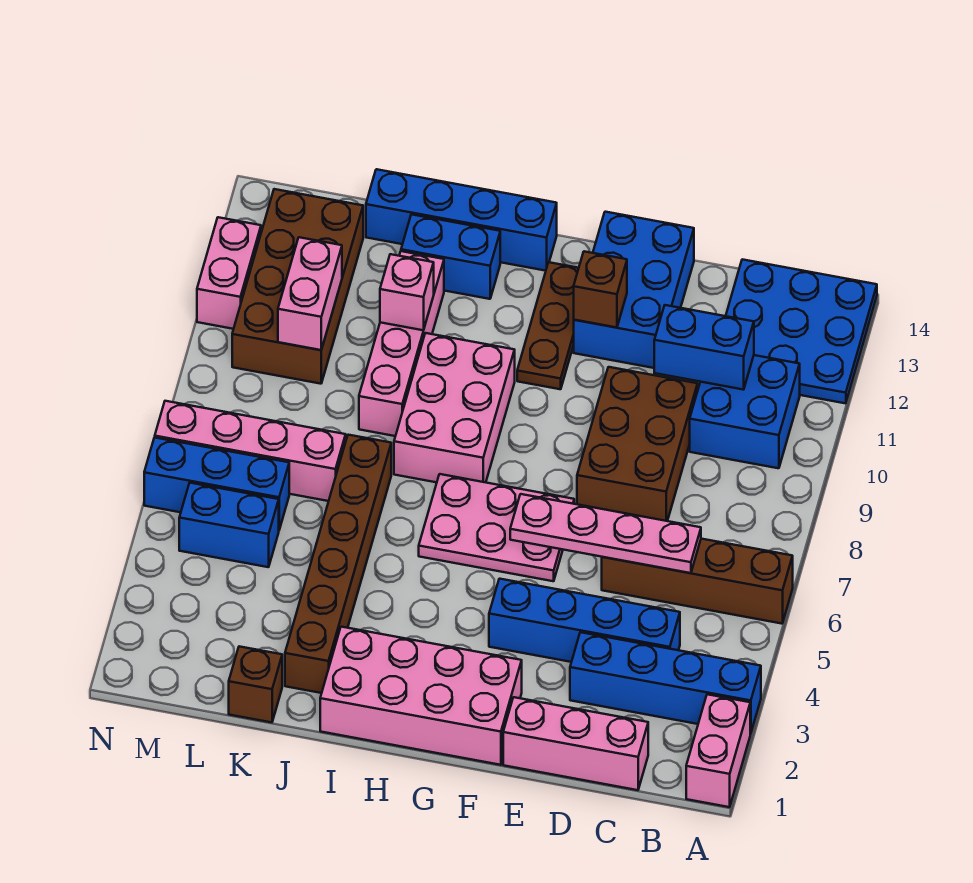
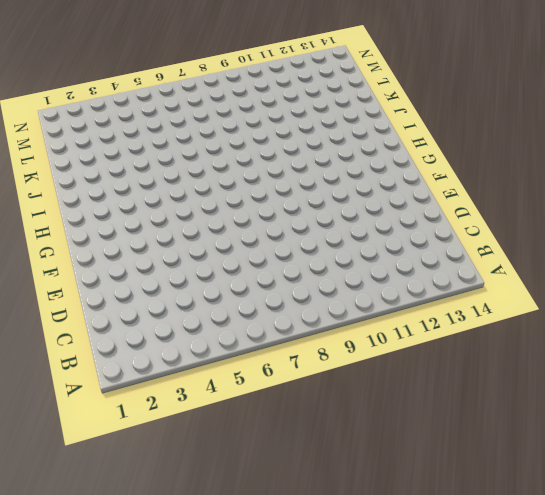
none -> pink 1x2 brick [686,694,750,807]
none -> blue 1x4 brick [570,632,761,734]
none -> brown 1x4 brick [602,539,793,624]

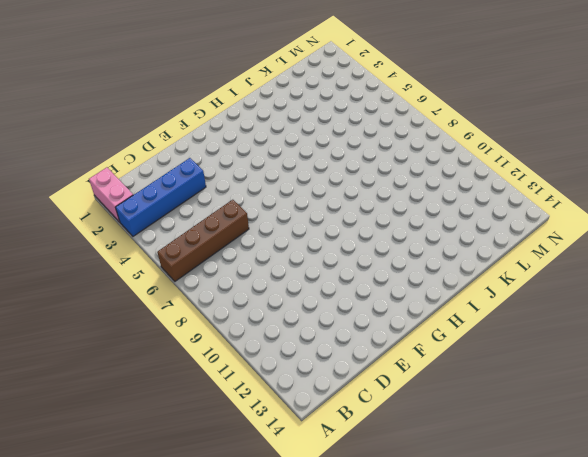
none -> blue 3x3 plate [726,259,877,403]
none -> blue 2x2 brick [690,355,800,468]
none -> pink 1x3 brick [503,697,648,790]

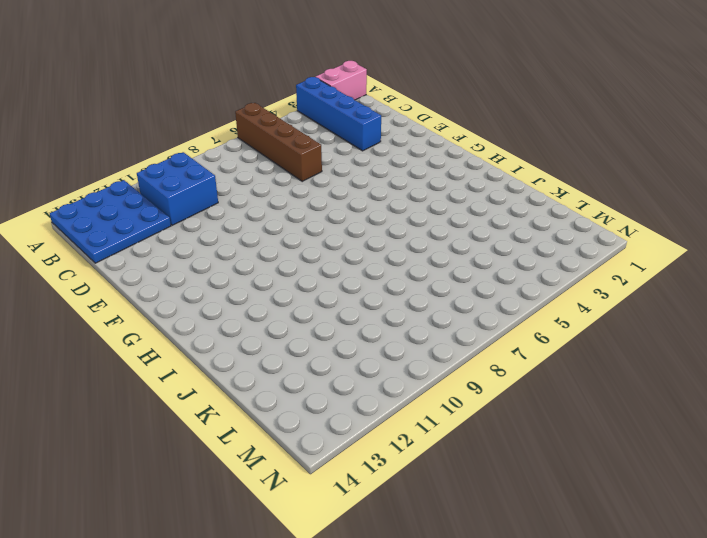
none -> pink 1x3 brick [503,697,648,790]
none -> blue 1x4 brick [489,579,680,662]
none -> brown 2x3 brick [577,367,698,521]

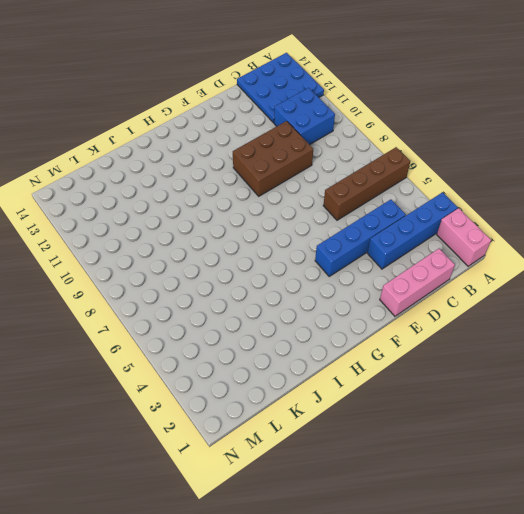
brown 2x3 brick [233,121,313,196] -> brown 2x3 brick turned to [577,367,698,521]
none -> blue 2x3 brick [574,212,694,368]
none -> pink 2x4 brick [320,627,522,765]
none -> pink 2x3 plate [419,474,574,581]

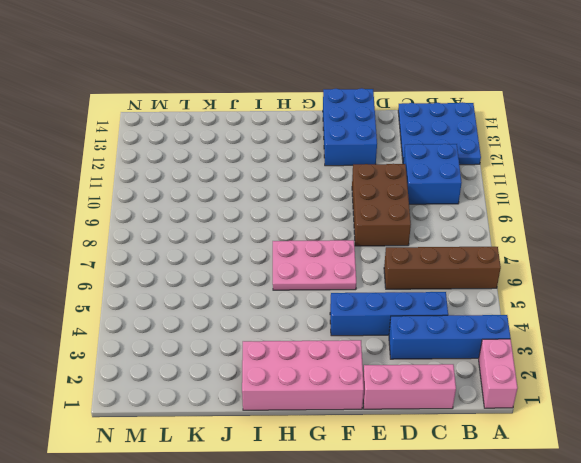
none -> brown 1x3 plate [517,262,579,389]
none -> pink 2x3 brick [394,333,515,482]
none -> blue 1x4 brick [366,169,557,271]

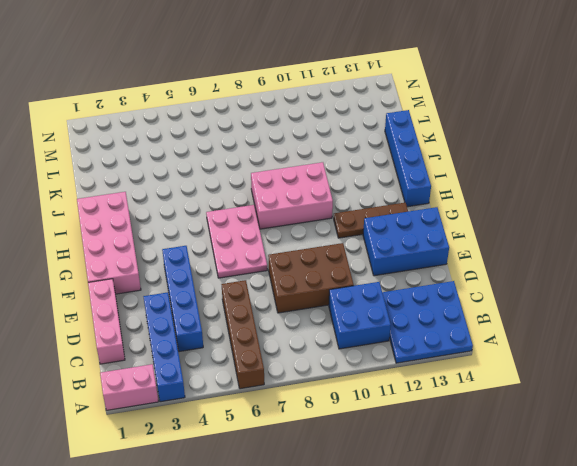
none -> blue 1x2 brick [401,214,500,299]
none -> brown 1x6 brick [285,435,391,693]
none -> pink 1x4 brick [359,251,444,436]

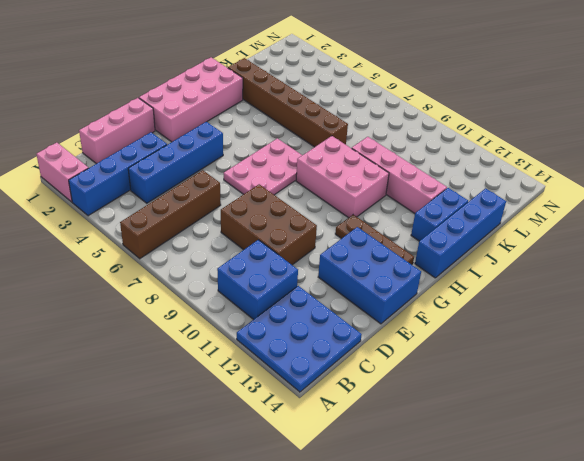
none -> brown 1x1 brick [229,646,282,722]
none -> pink 1x4 brick [155,401,346,501]
none -> blue 1x2 brick [179,483,279,567]

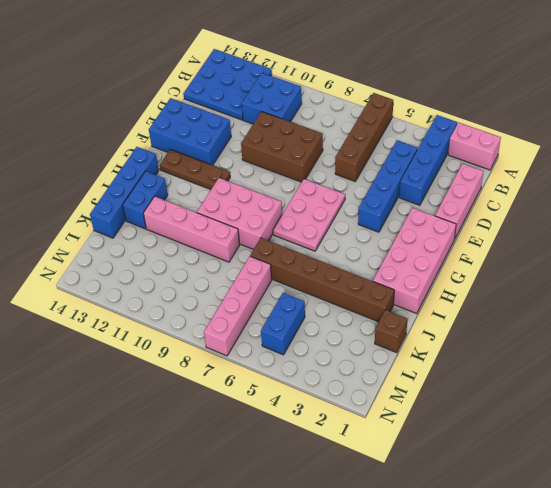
none -> blue 1x3 brick [144,437,289,530]
none -> brown 2x4 brick [232,189,363,384]
none -> pink 1x2 brick [197,217,261,329]

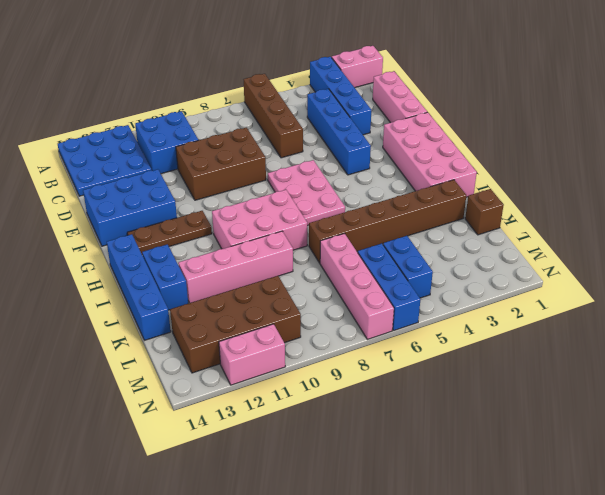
none -> pink 1x4 plate [510,494,701,573]
none -> blue 1x2 brick [654,305,754,390]
none -> brown 1x1 brick [574,251,627,328]

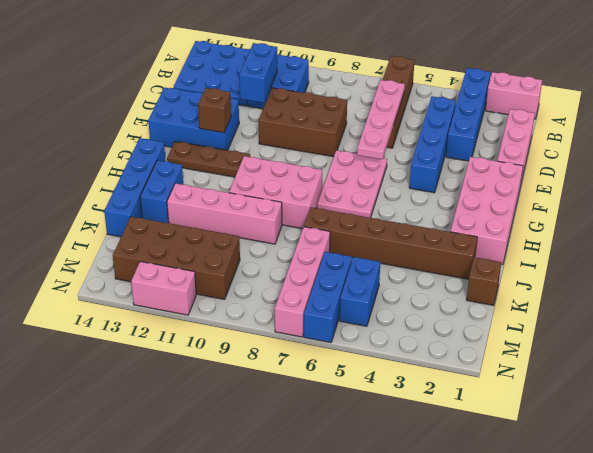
none -> pink 1x1 brick [380,254,434,330]
none -> pink 1x2 brick [278,237,342,350]

